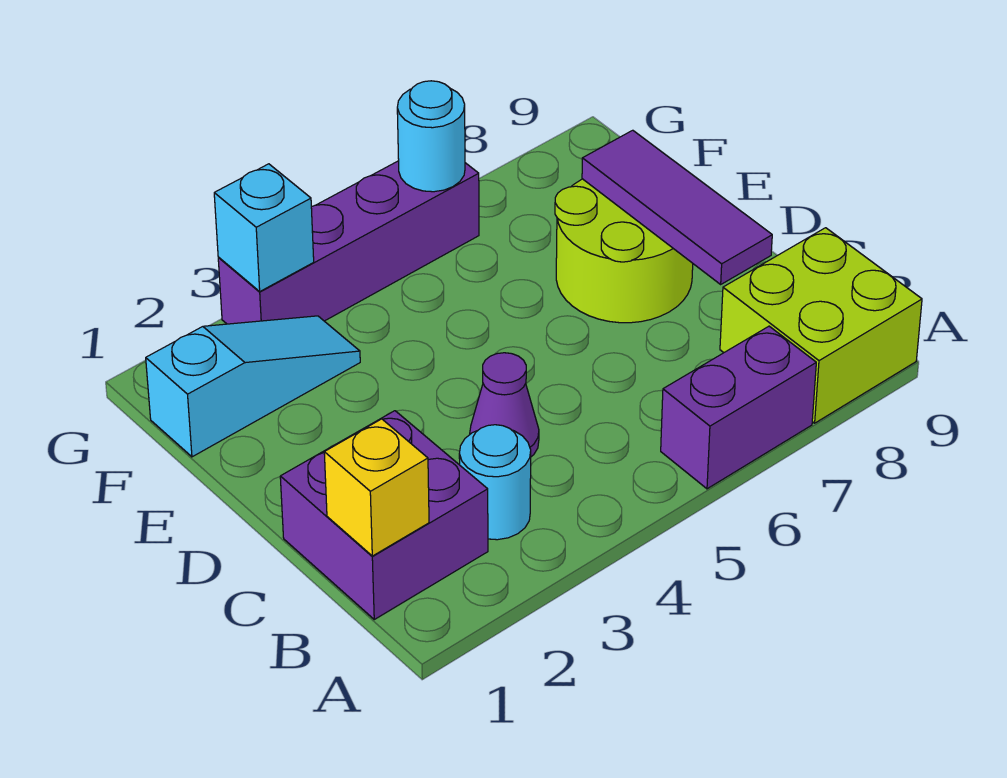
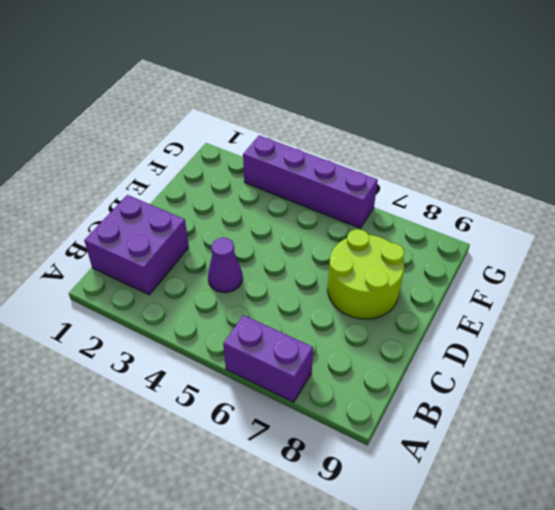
none -> lime 2x2 brick [720,228,922,423]
none -> cyan 1x1 round brick [459,425,531,540]
none -> cyan 1x3 slope [146,316,360,457]

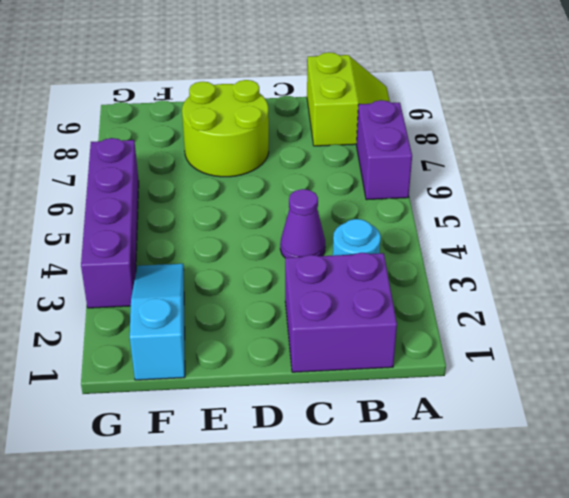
lime 2x2 slope [307,52,390,146] -> lime 2x2 brick [720,228,922,423]
none -> yellow 1x1 brick [324,419,429,556]
none -> purple 1x3 tile [582,130,772,284]
none -> cyan 1x1 brick [214,164,314,291]

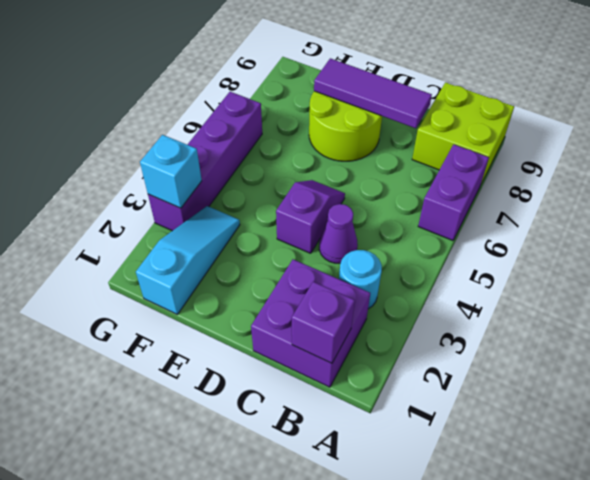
purple 1x1 brick [292,282,355,363] -> yellow 1x1 brick [324,419,429,556]
purple 1x2 slope [276,180,345,253] -> none
none -> cyan 1x1 round brick [397,81,465,192]

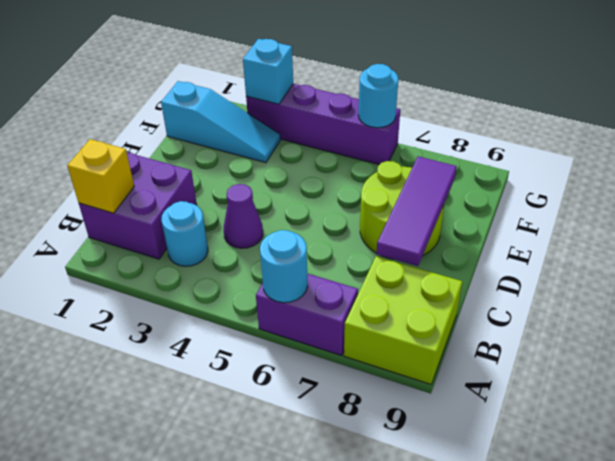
cyan 1x1 round brick [260,230,308,303] -> none

